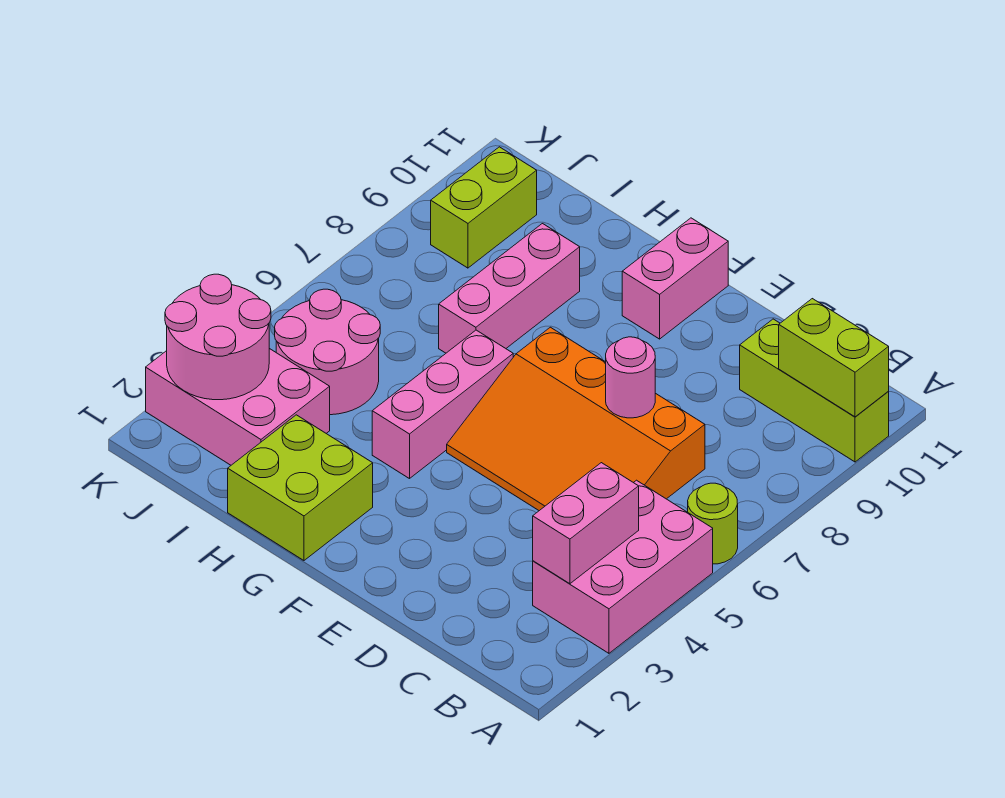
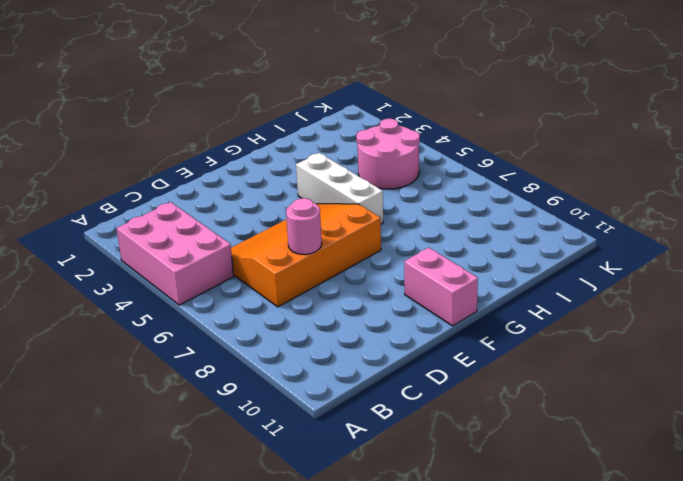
white 1x3 brick [296,153,383,224] -> pink 1x3 brick [372,330,513,479]
none -> lime 1x1 round brick [688,483,738,564]
none -> lime 1x3 brick [740,319,889,462]
none -> lime 2x2 brick [228,415,373,560]

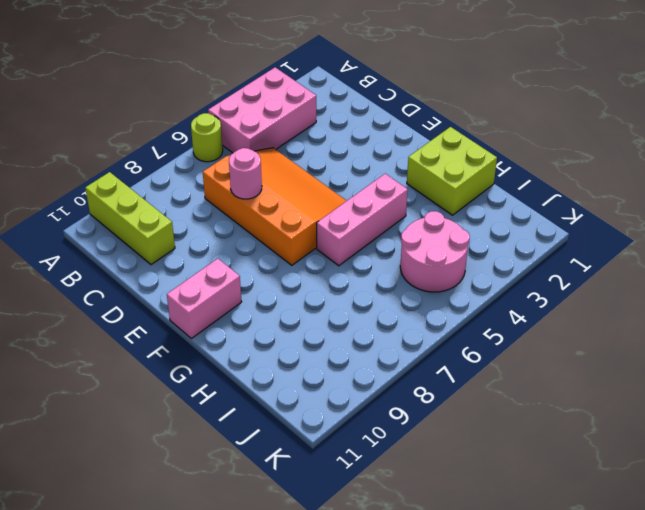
none -> pink 1x3 brick [439,224,580,353]
none -> pink 2x3 brick [146,348,330,465]
none -> lime 1x2 brick [431,147,537,268]

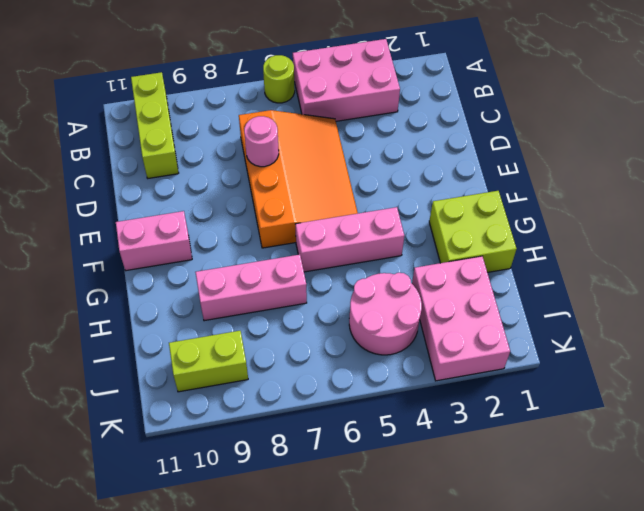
none -> lime 1x2 brick [779,299,889,417]
none -> pink 1x2 brick [533,463,639,584]
none -> pink 2x2 round brick [165,274,271,400]

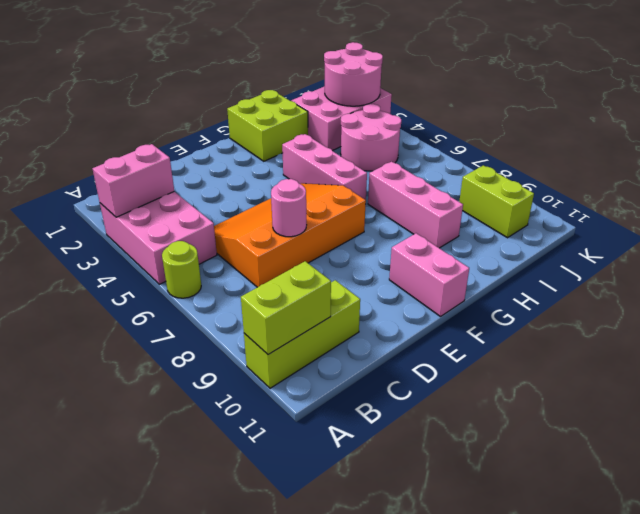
pink 1x2 brick [93,144,174,217] -> pink 1x2 brick turned to [533,463,639,584]

